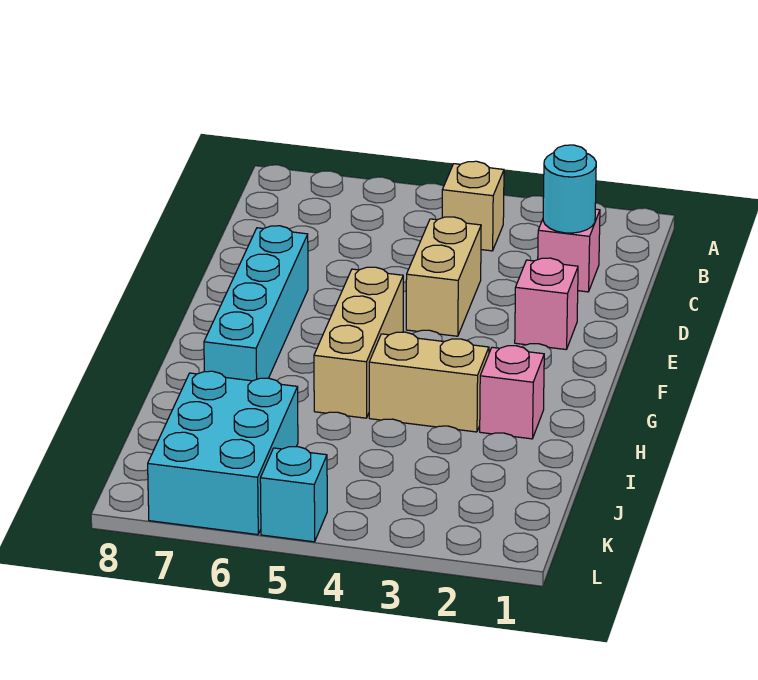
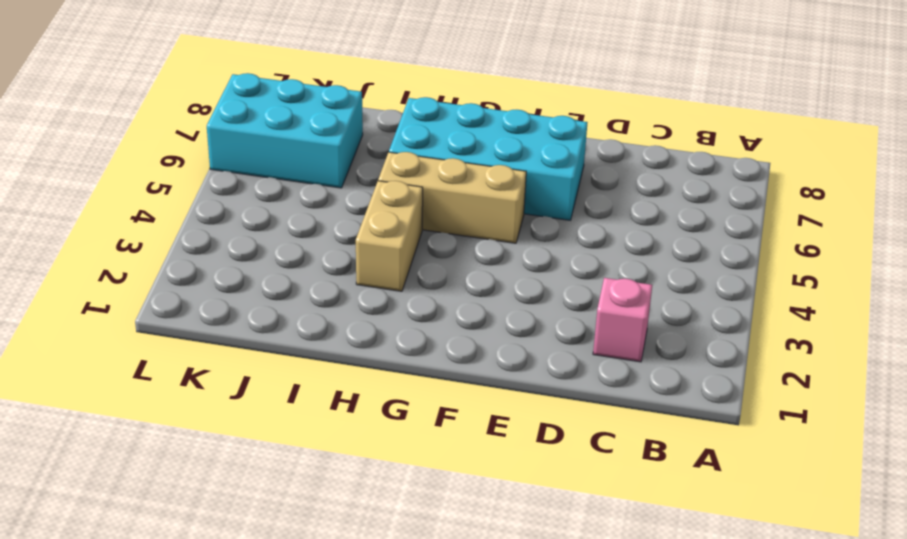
cyan 2x4 brick [389,97,587,220] -> cyan 1x4 brick [204,226,308,381]
none -> tan 1x1 brick [442,161,504,251]
none -> tan 1x2 brick [406,217,481,336]

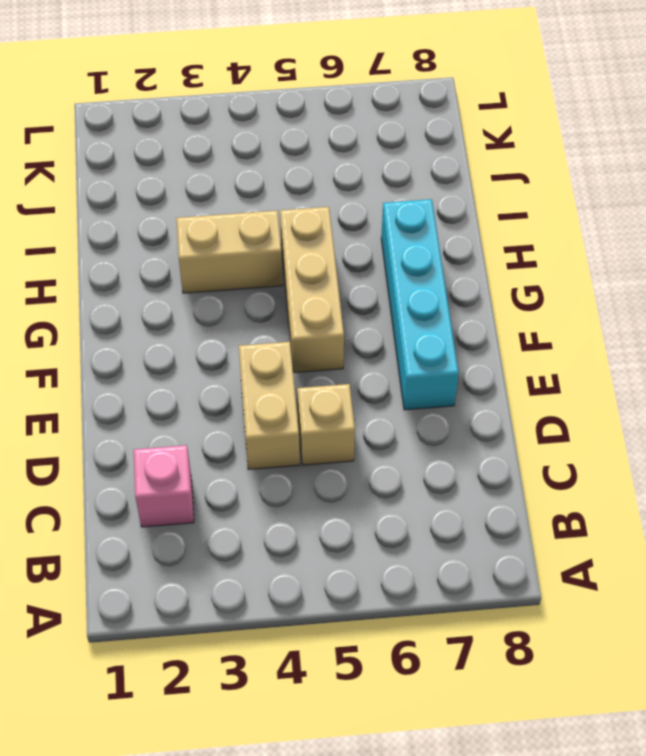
tan 1x1 brick [297,384,355,465] -> tan 1x1 brick moved to [442,161,504,251]
none -> pink 1x1 brick [515,258,578,349]
none -> pink 1x1 brick [480,346,544,439]

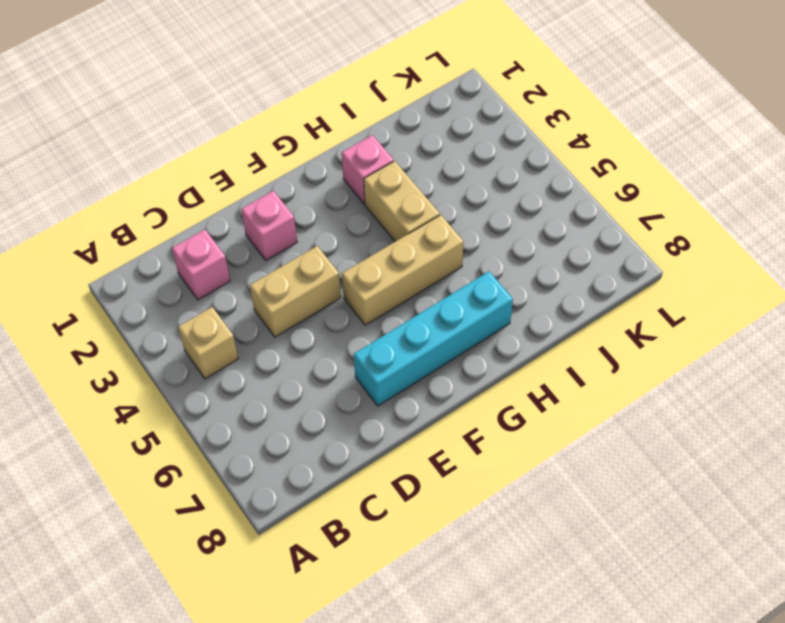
none -> cyan 2x3 brick [148,371,298,535]
none -> cyan 1x1 brick [260,447,327,542]

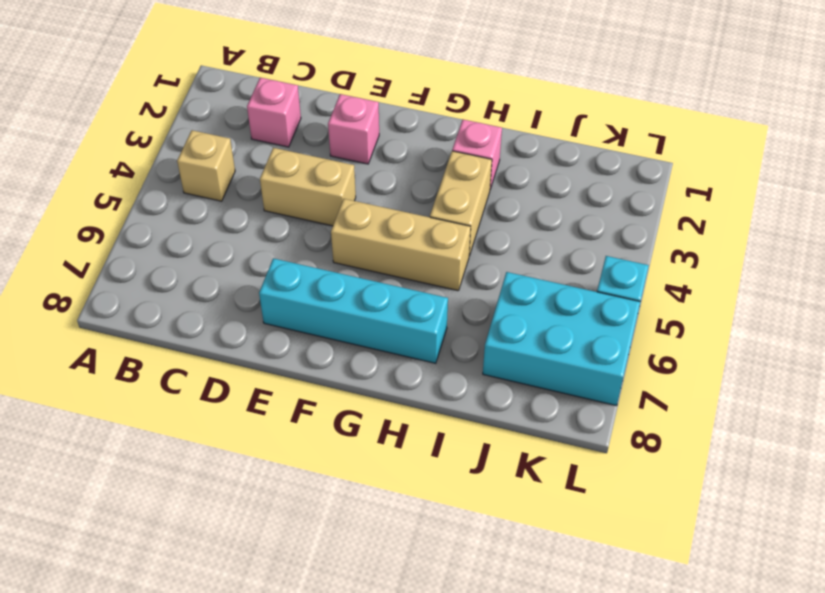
none -> cyan 1x1 round brick [543,145,596,233]

